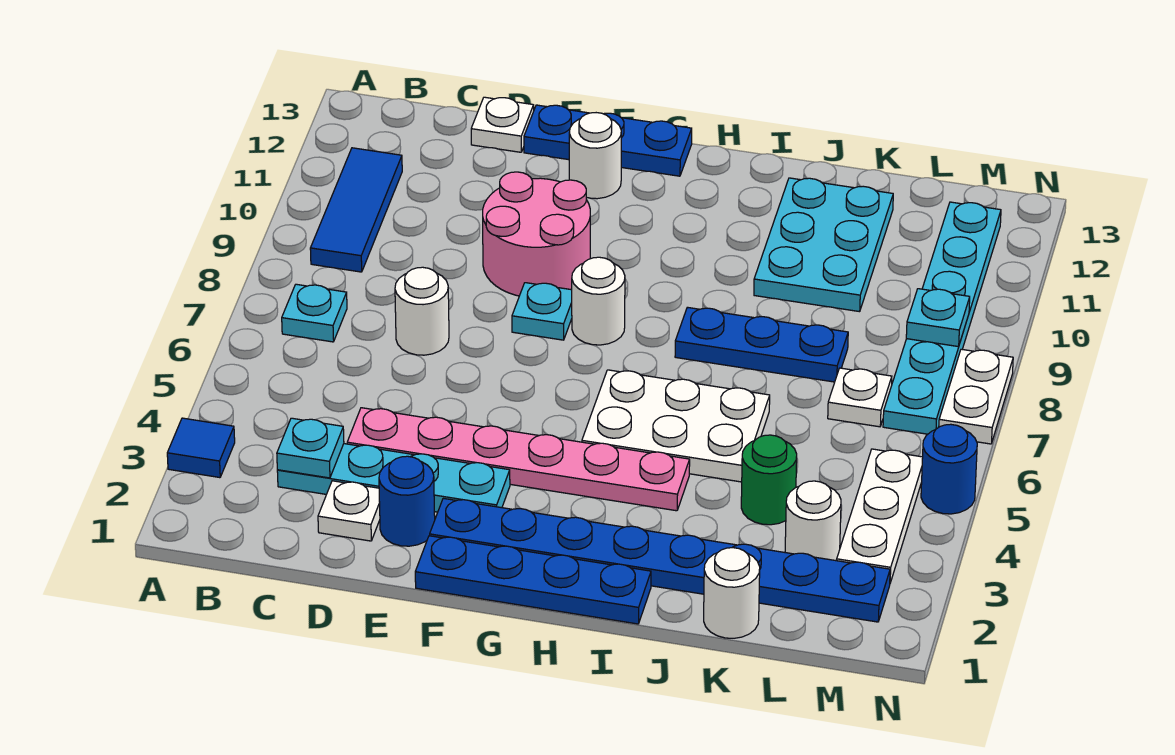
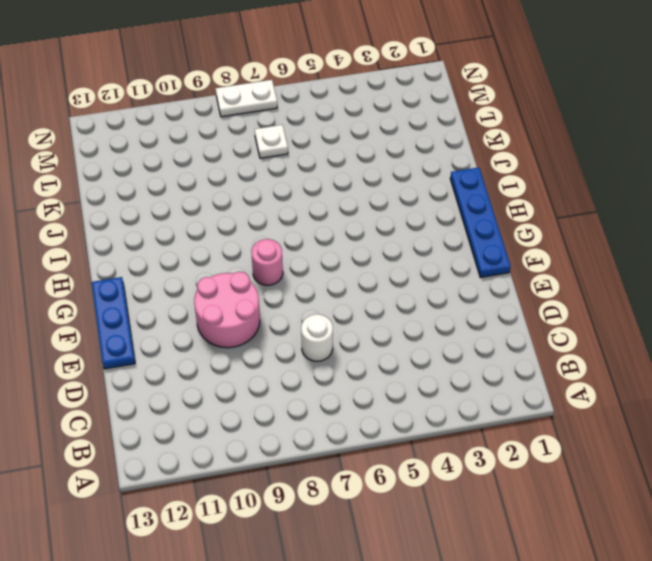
pink 1x1 round brick [251,239,283,285] -> white 1x1 round brick [572,257,625,345]
none -> blue 1x1 tile [167,418,235,478]
none -> cyan 1x1 plate [282,284,347,342]
none -> blue 1x3 tile [310,148,402,272]

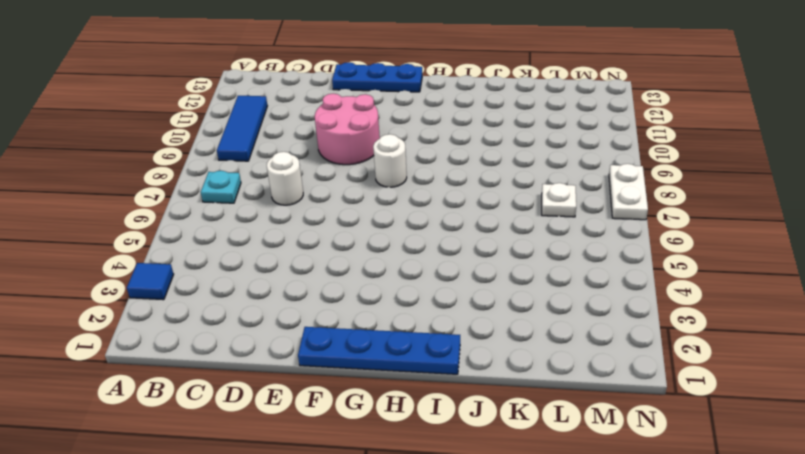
none -> cyan 1x4 plate [277,444,510,512]
none -> white 1x1 plate [318,481,380,541]
none -> pink 1x6 plate [347,408,690,511]

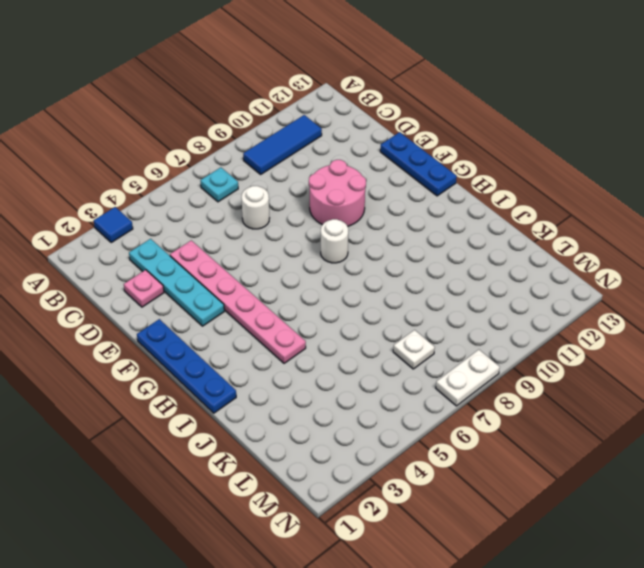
pink 1x1 plate [124,270,164,307] -> white 1x1 plate [318,481,380,541]
none -> white 1x1 plate [471,97,534,152]
none -> blue 1x1 round brick [379,456,435,546]
none -> blue 1x8 plate [430,498,890,622]

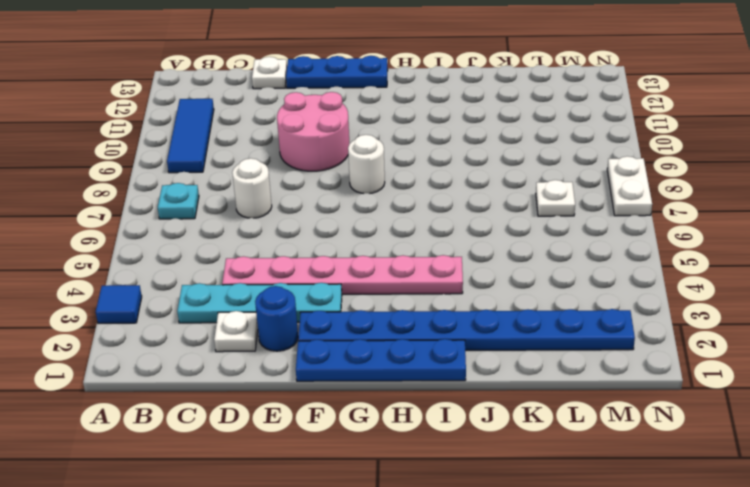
none -> cyan 1x1 plate [512,283,572,340]
none -> white 1x1 round brick [569,113,621,199]
none -> white 2x3 plate [582,370,770,482]

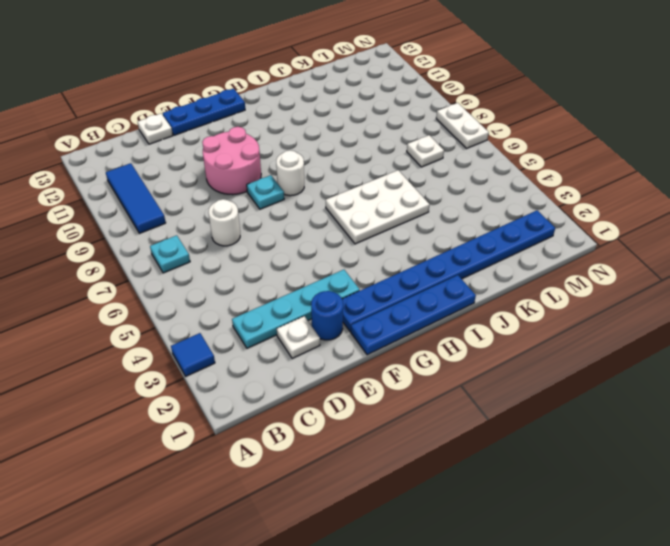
none -> pink 1x6 plate [347,408,690,511]
none -> white 1x1 round brick [569,113,621,199]
none -> blue 1x3 plate [675,307,848,382]

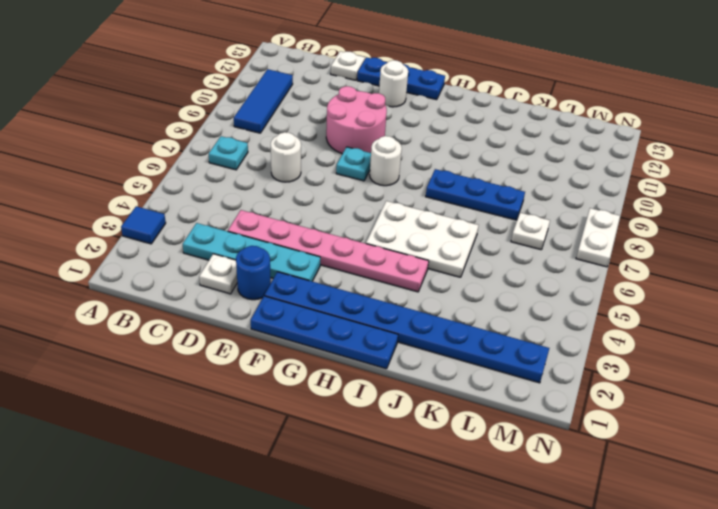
none -> cyan 2x3 plate [754,178,893,312]
none -> white 1x1 round brick [704,548,760,638]
none -> green 1x1 round brick [741,435,797,525]

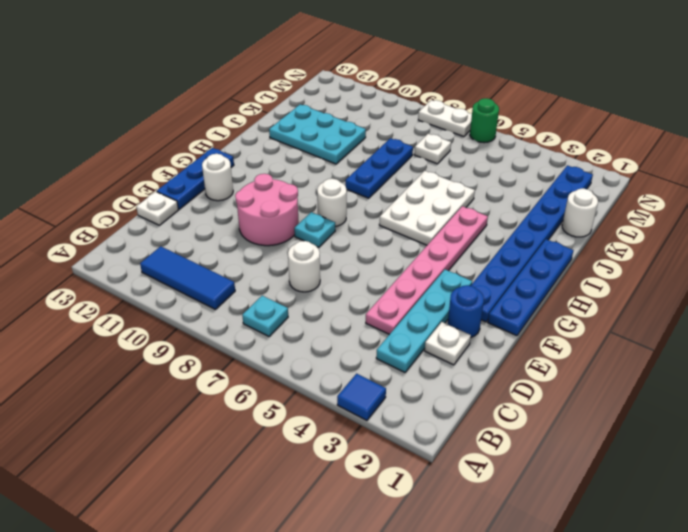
green 1x1 round brick [470,98,499,143] -> green 1x1 round brick moved to [741,435,797,525]
none -> white 1x1 round brick [785,481,841,561]
none -> white 1x3 plate [837,449,923,583]
none -> cyan 1x6 plate [883,202,1001,434]

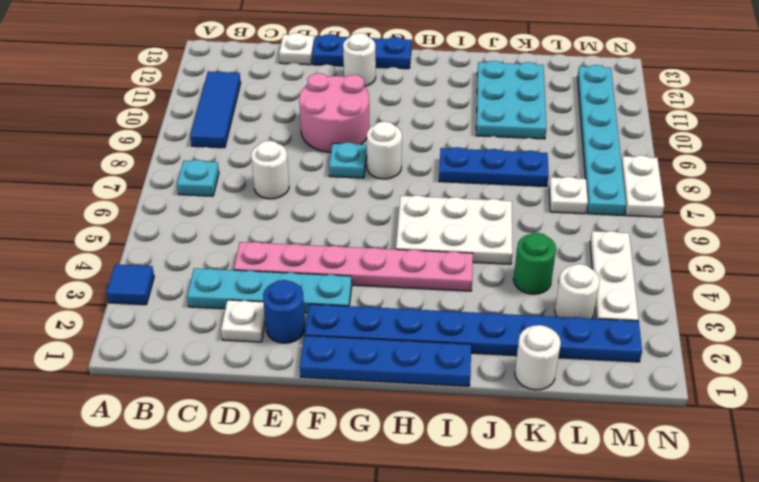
none -> blue 1x1 round brick [921,424,977,514]
none -> cyan 1x1 plate [277,418,344,478]
none -> cyan 1x1 plate [906,289,970,347]

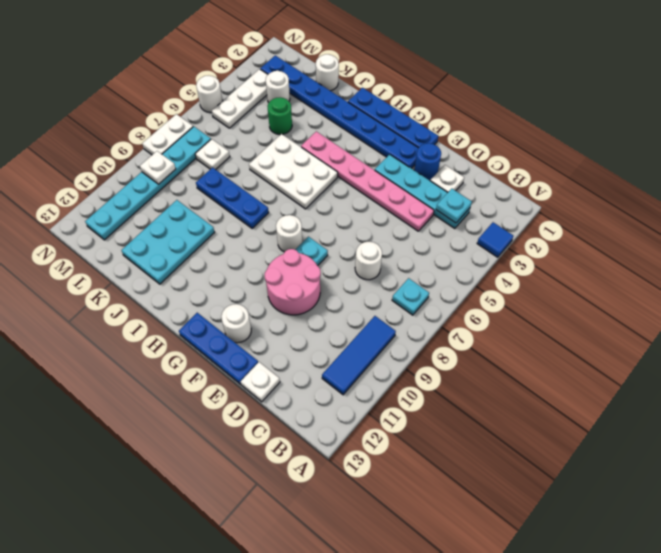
white 1x1 plate [140,151,176,184] -> cyan 1x1 plate [906,289,970,347]
white 1x1 round brick [196,76,222,113] -> blue 1x1 round brick [921,424,977,514]

